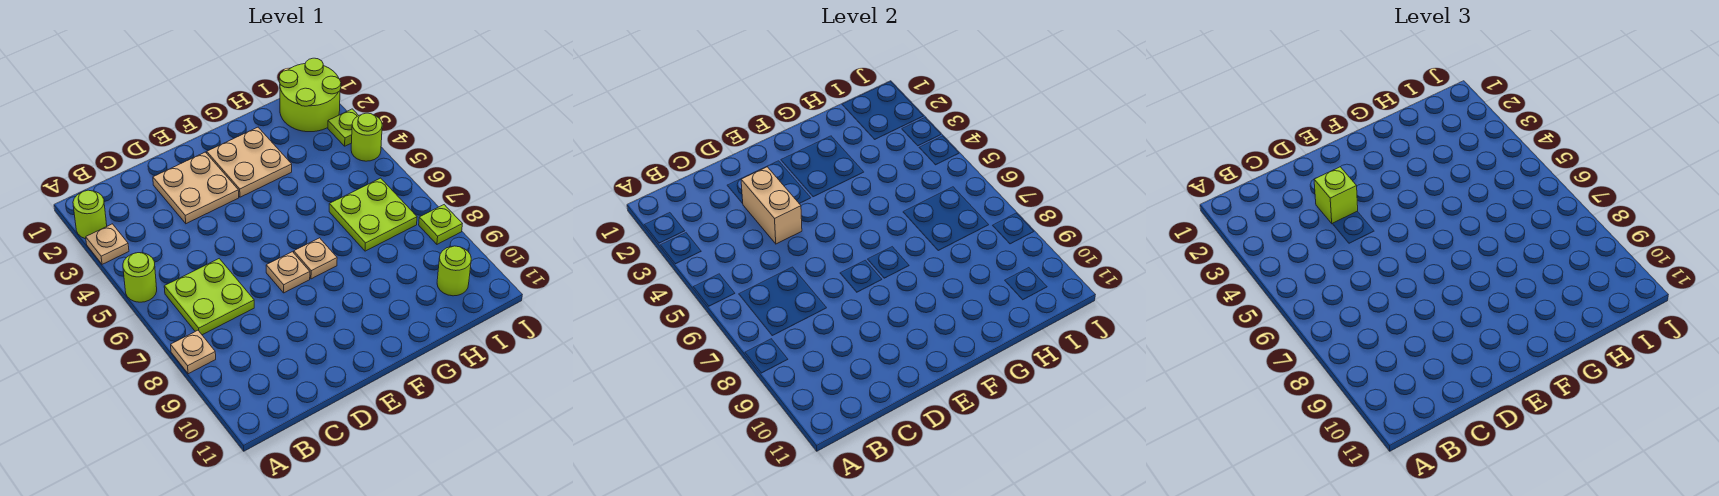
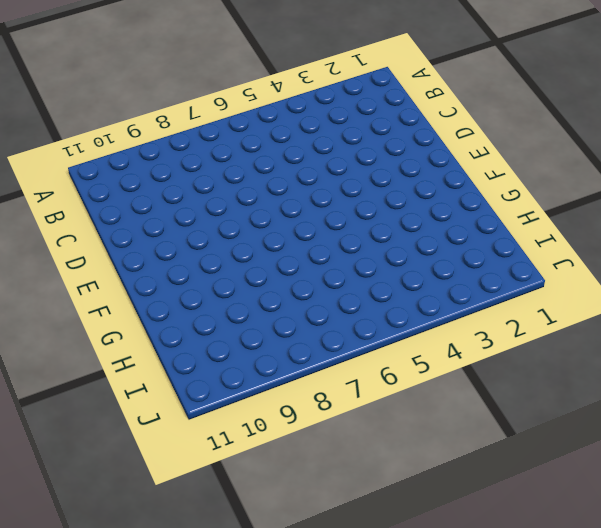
none -> lime 1x1 round brick [73,190,107,239]
none -> tan 1x1 plate [86,224,129,264]
none -> lime 1x1 round brick [123,253,157,302]

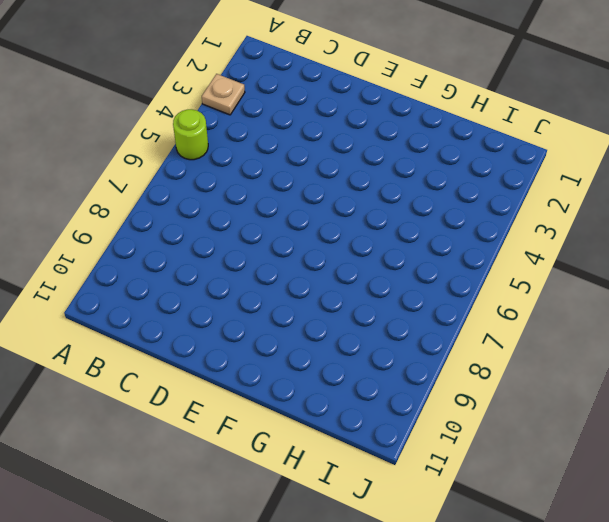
none -> lime 1x1 round brick [73,190,107,239]
none -> tan 1x1 plate [171,330,216,374]
none -> lime 2x2 plate [164,259,254,335]

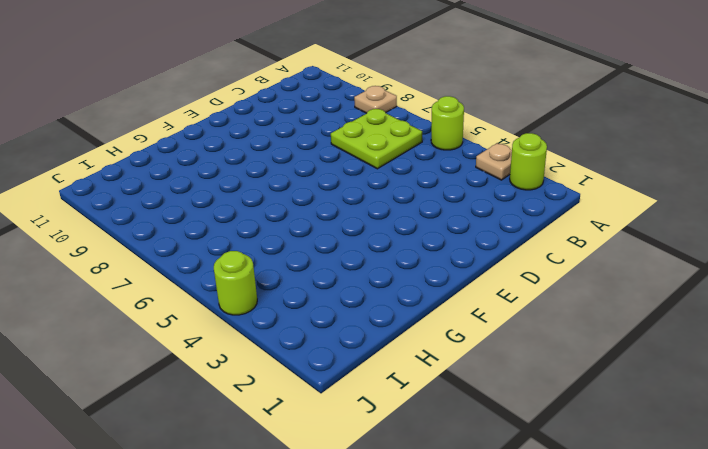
none -> tan 2x2 plate [153,152,239,224]
none -> tan 1x1 plate [266,252,310,293]
none -> tan 2x2 plate [207,127,292,197]

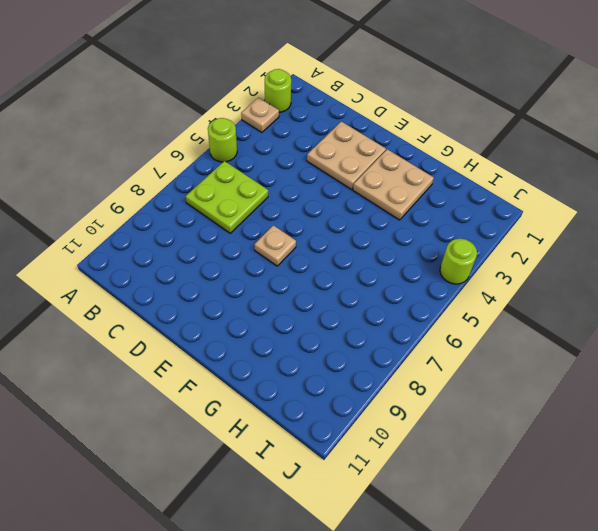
none -> tan 1x1 plate [171,330,216,374]
none -> tan 1x1 plate [294,238,337,279]
none -> lime 2x2 plate [329,178,417,251]

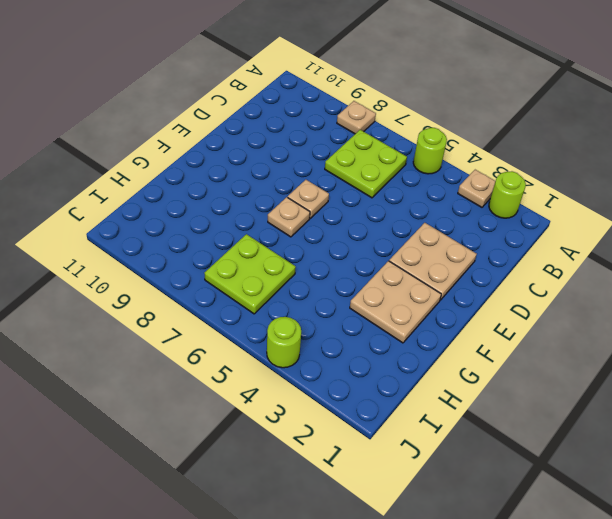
none -> lime 2x2 round brick [279,58,341,132]
none -> lime 1x1 round brick [437,246,471,296]
none -> lime 1x1 plate [328,109,359,146]

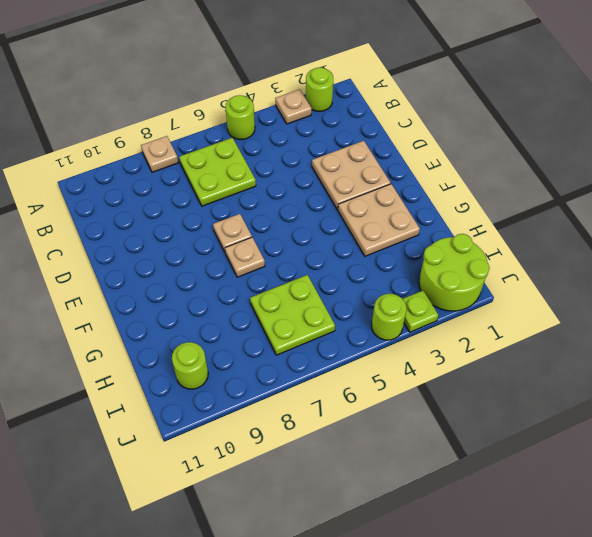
none -> lime 1x1 plate [419,205,462,244]
none -> tan 1x2 brick [741,167,802,244]
none -> lime 1x1 brick [1314,167,1358,224]

